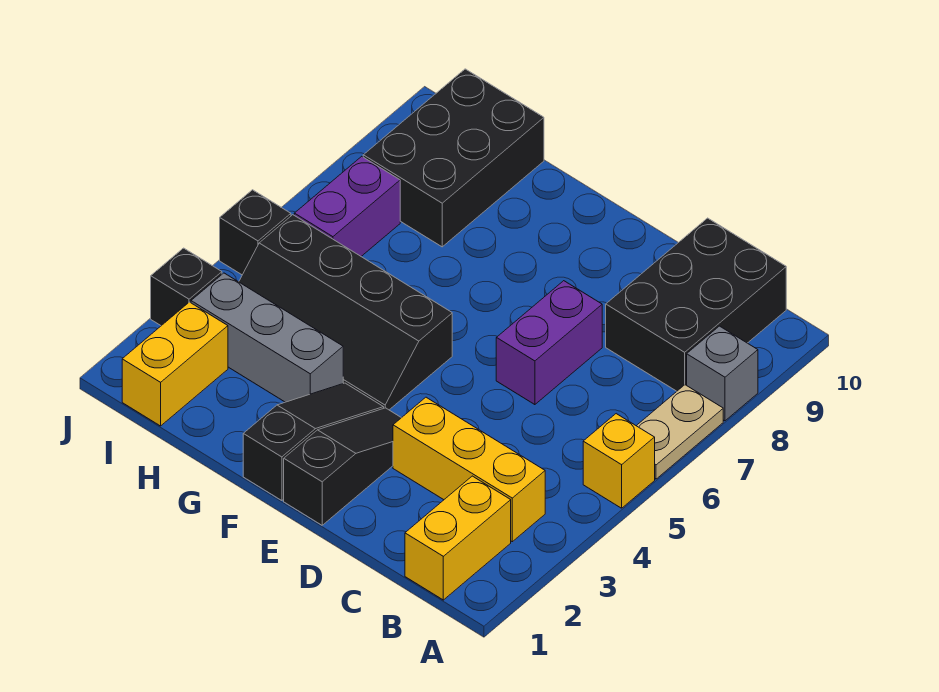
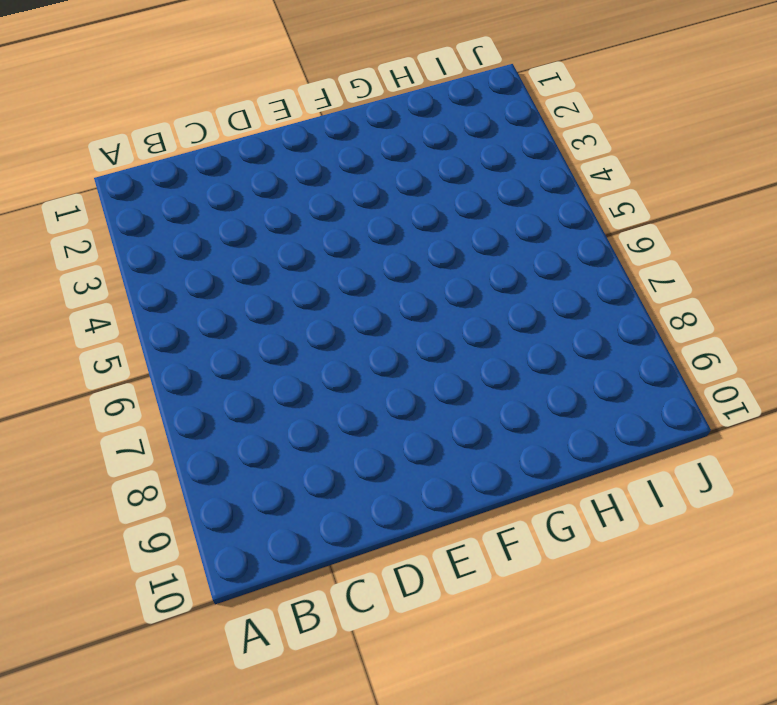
none -> yellow 1x1 brick [583,414,655,508]
none -> tan 1x2 plate [637,385,723,479]
none -> grey 1x1 brick [687,326,758,421]

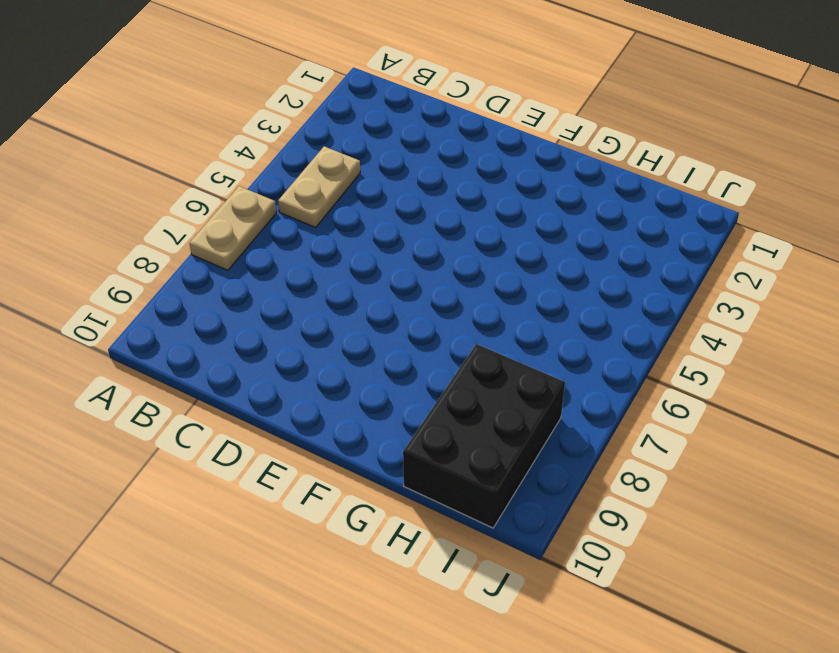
tan 1x2 plate [278,146,360,227] -> none
none -> yellow 1x1 brick [583,414,655,508]
none -> grey 1x1 brick [687,326,758,421]
none -> yellow 1x2 brick [405,476,511,600]

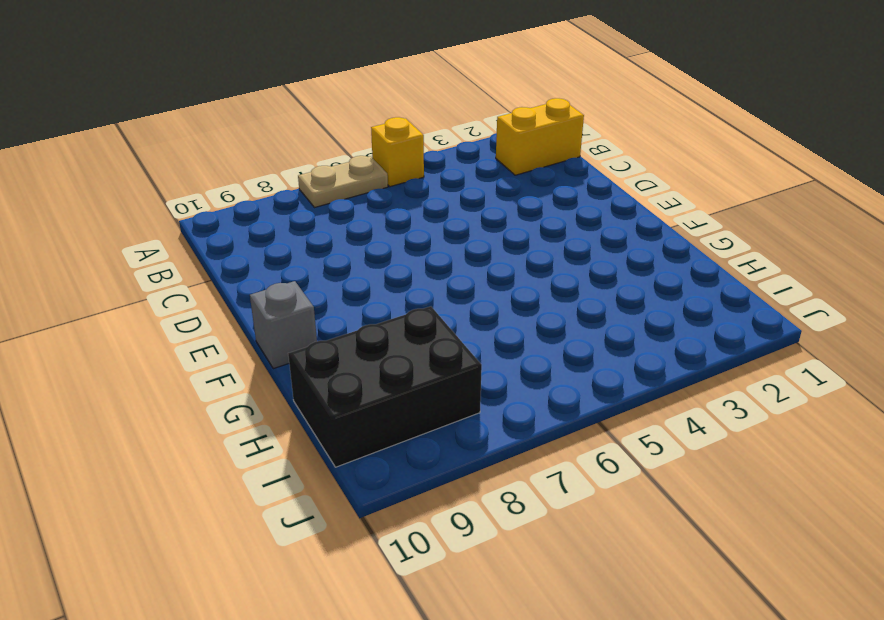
grey 1x1 brick [250,281,317,369] -> grey 1x1 brick moved to [687,326,758,421]
none -> yellow 1x3 brick [393,397,545,542]
none -> black 2x3 brick [606,218,786,391]
none -> purple 1x2 brick [496,281,602,405]

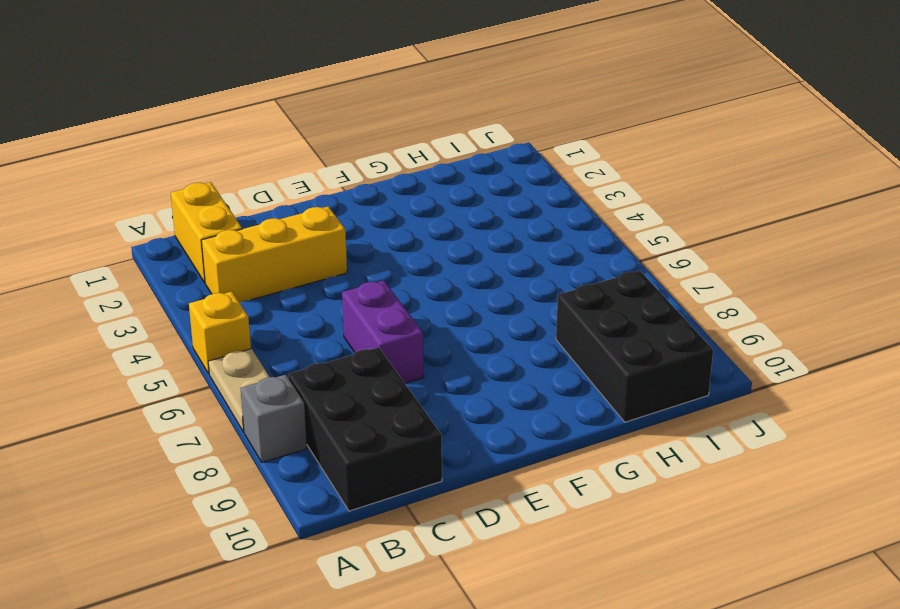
none -> black 1x3 slope [284,408,401,525]
none -> black 1x3 slope [243,383,384,501]
none -> black 2x4 slope [239,215,452,410]

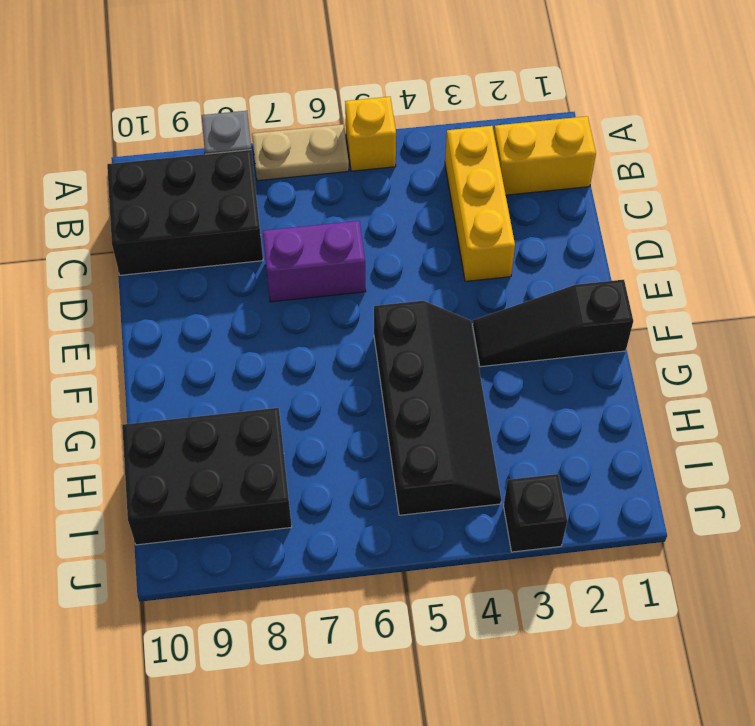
none -> black 1x3 slope [284,408,401,525]
none -> grey 1x3 brick [191,273,343,402]
none -> yellow 1x2 brick [122,302,228,426]

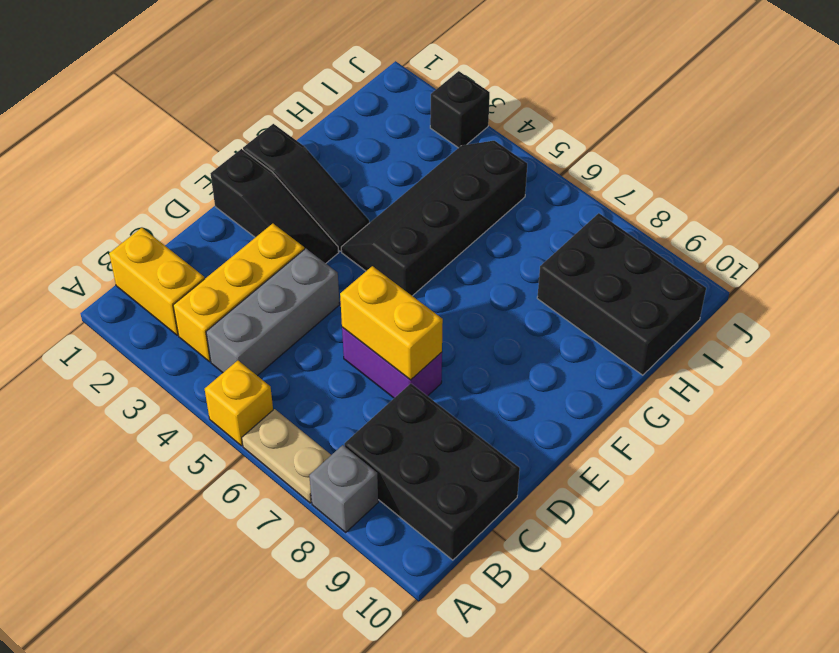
grey 1x3 brick [206,249,340,376] -> grey 1x3 brick moved to [191,273,343,402]
yellow 1x2 brick [340,266,443,380] -> yellow 1x2 brick moved to [122,302,228,426]
none -> purple 1x2 brick [294,156,400,256]
none -> black 1x1 brick [220,190,291,275]

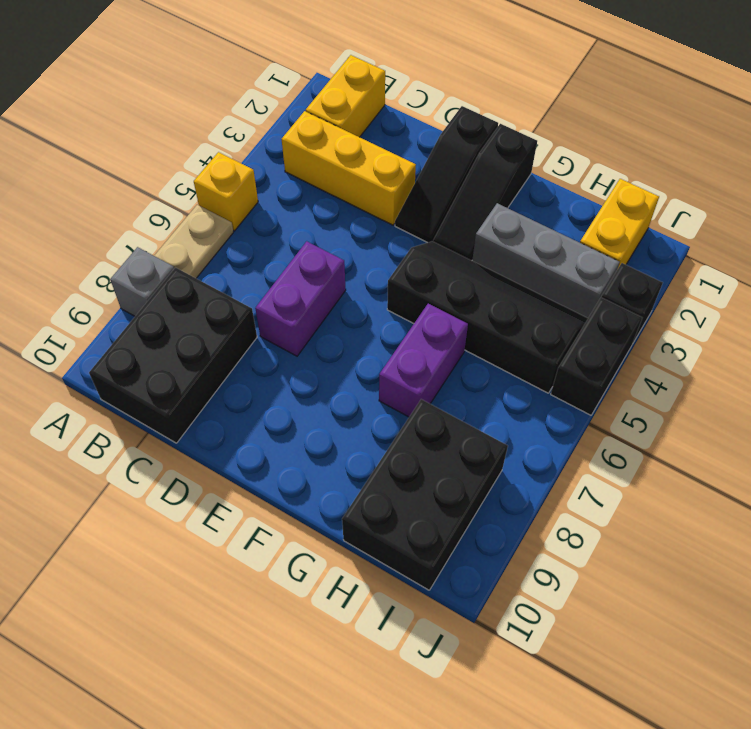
purple 1x2 brick [379,304,468,417] -> purple 1x2 brick moved to [294,156,400,256]
black 1x2 brick [551,297,642,415] -> black 1x1 brick [220,190,291,275]

